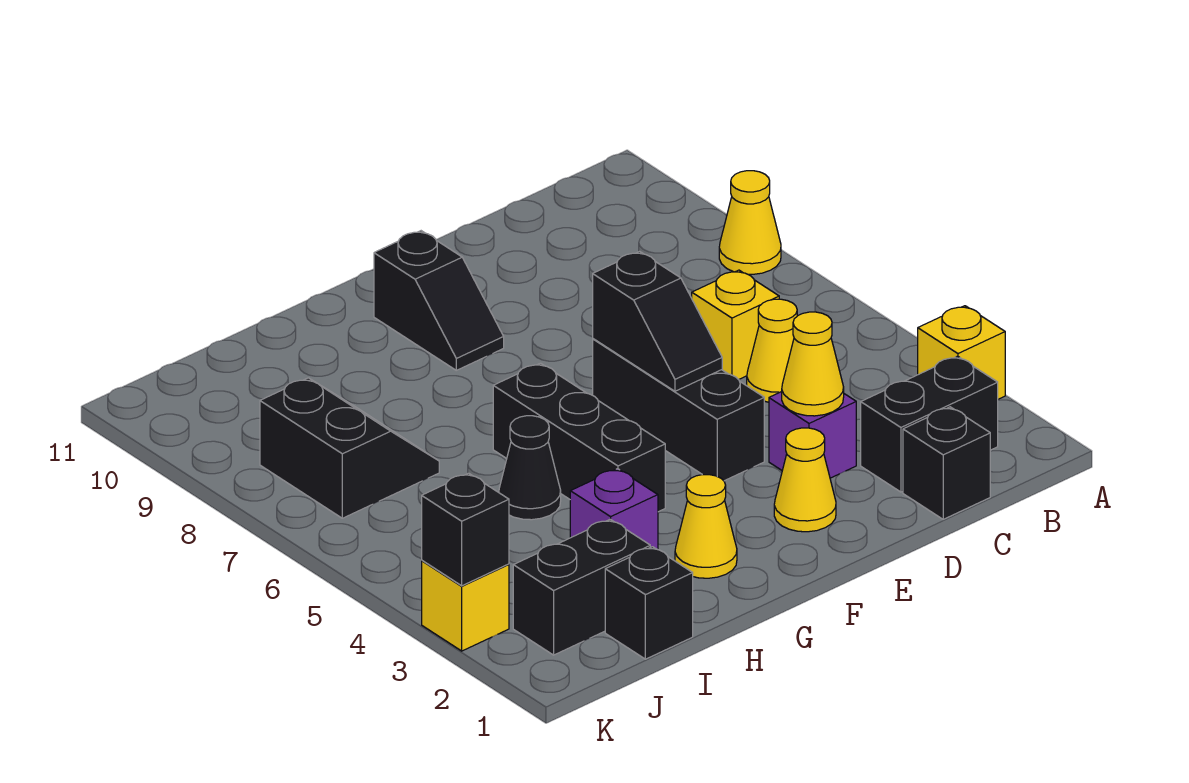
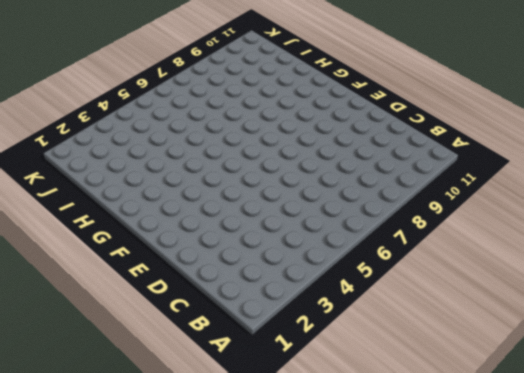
none -> yellow 1x1 brick [918,306,1005,399]
none -> yellow 1x1 cone [719,171,781,274]
none -> black 1x2 brick [861,356,998,492]

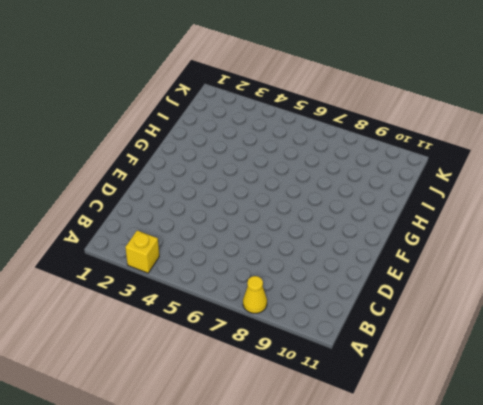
none -> black 1x2 brick [861,356,998,492]
none -> black 1x1 brick [903,407,990,519]
none -> yellow 1x1 cone [747,299,797,402]

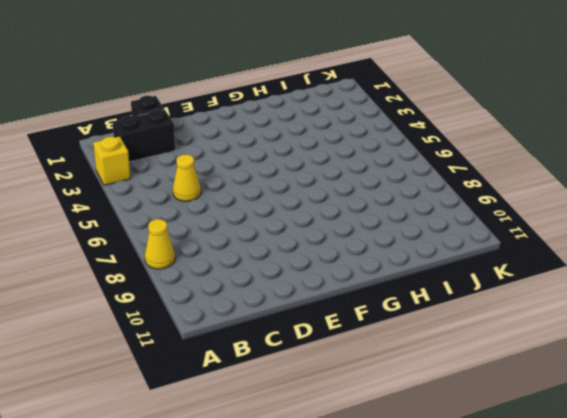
none -> yellow 1x1 brick [692,270,779,380]
none -> purple 1x1 brick [769,392,856,478]
none -> yellow 1x1 cone [774,428,836,532]

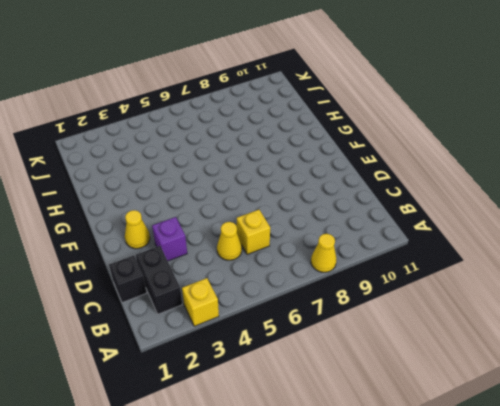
none -> black 1x3 brick [593,339,764,481]
none -> black 1x2 slope [374,231,504,370]
none -> yellow 1x1 cone [675,475,737,578]

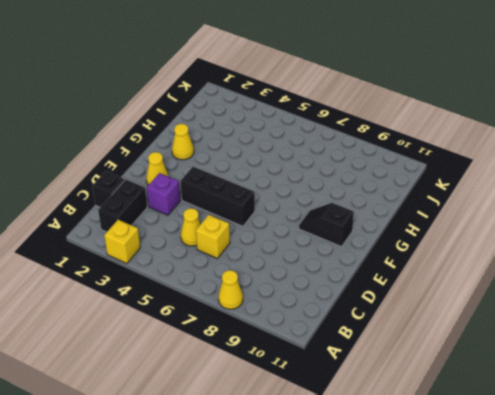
none -> black 1x3 brick [493,363,665,512]
none -> purple 1x1 brick [570,469,658,550]
none -> black 1x1 cone [499,416,561,520]

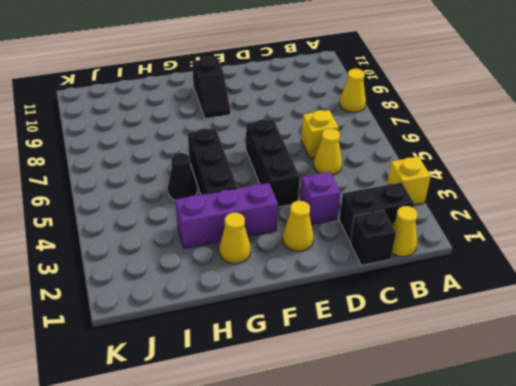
yellow 1x1 cone [392,206,417,257] -> yellow 1x1 cone moved to [782,312,844,416]
purple 1x3 brick [176,183,278,248] -> purple 1x1 brick [570,469,658,550]
none -> black 1x1 brick [605,547,693,659]
none -> black 1x2 brick [513,519,650,655]
none -> black 2x2 slope [260,378,439,518]

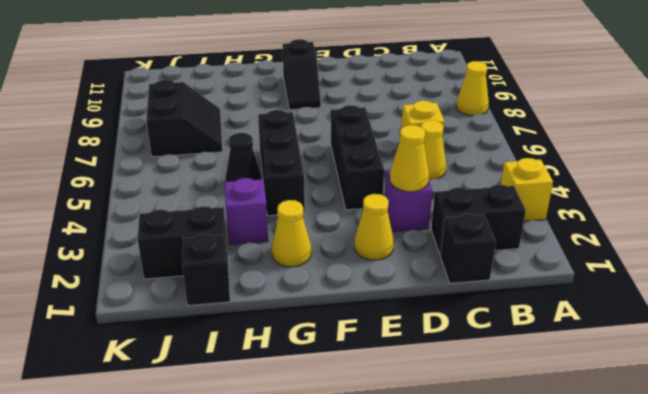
none -> yellow 1x1 brick [422,561,509,651]
none -> black 1x2 slope [593,251,722,391]
none -> black 1x1 brick [422,473,509,586]

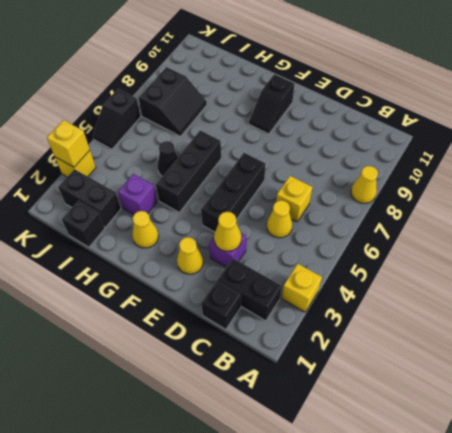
yellow 1x1 brick [47,120,90,167] -> black 1x1 brick [422,473,509,586]
black 1x2 slope [93,89,140,149] -> black 1x2 slope moved to [593,251,722,391]

